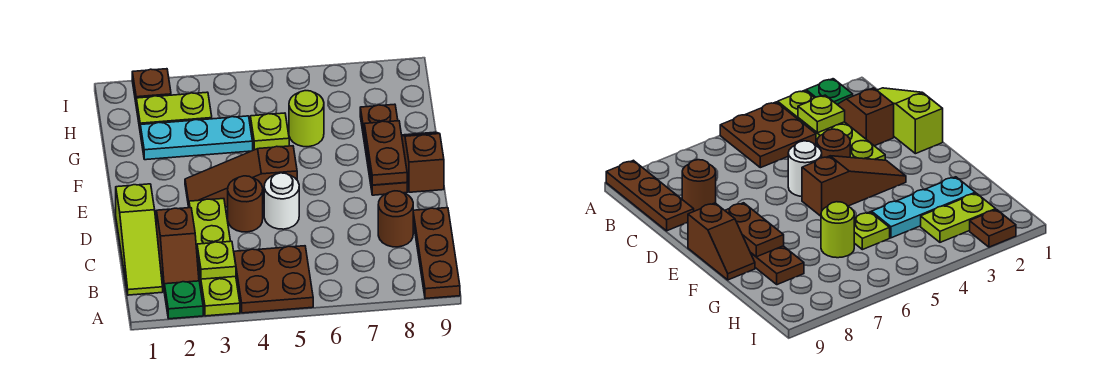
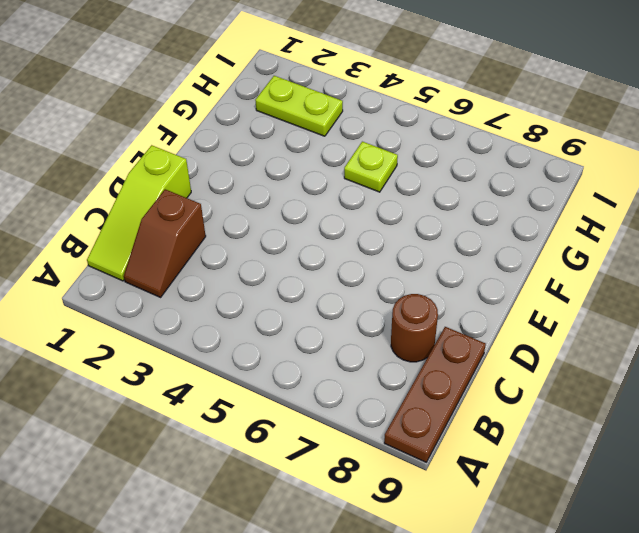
none -> green 1x1 plate [164,281,203,319]
none -> lime 1x4 plate [189,199,240,316]
none -> brown 2x2 plate [234,246,313,313]

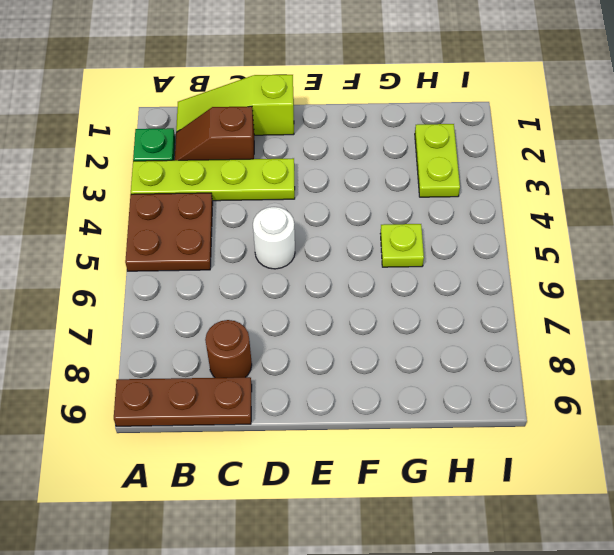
none -> brown 1x1 round brick [228,176,263,232]
none -> brown 1x3 slope [185,146,297,207]
none -> brown 1x3 plate [360,104,407,195]

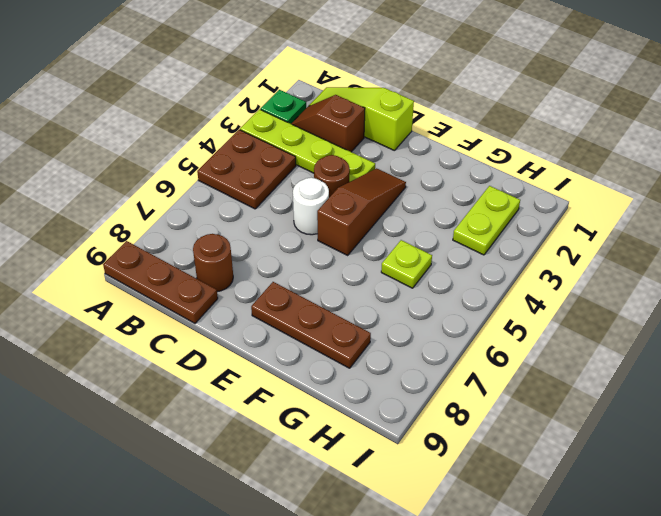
none -> brown 1x2 slope [402,132,444,192]
none -> cyan 1x3 plate [140,116,253,160]
none -> lime 1x1 round brick [289,91,324,147]

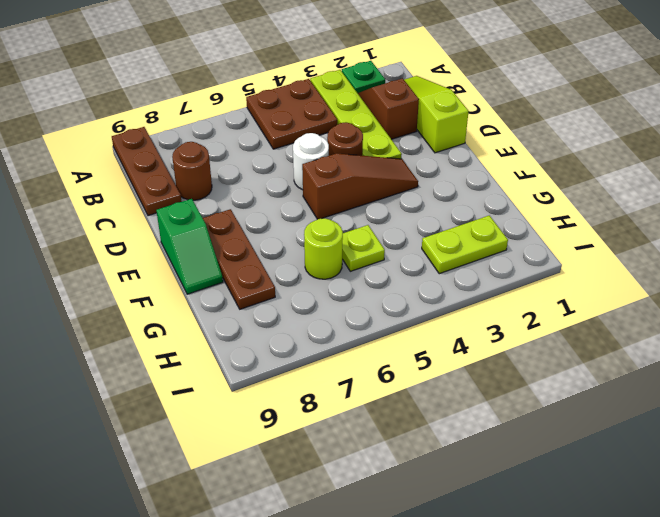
green 1x2 slope [156,199,223,294] -> brown 1x2 slope [402,132,444,192]
none -> cyan 1x3 plate [140,116,253,160]
none -> brown 1x1 plate [132,69,171,102]
none -> lime 1x1 plate [197,241,236,279]

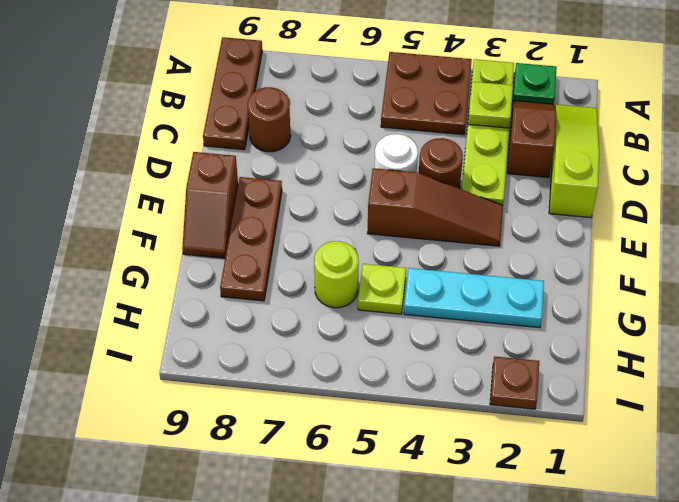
none -> lime 1x2 plate [136,92,212,128]
none -> brown 1x2 plate [364,121,407,185]

